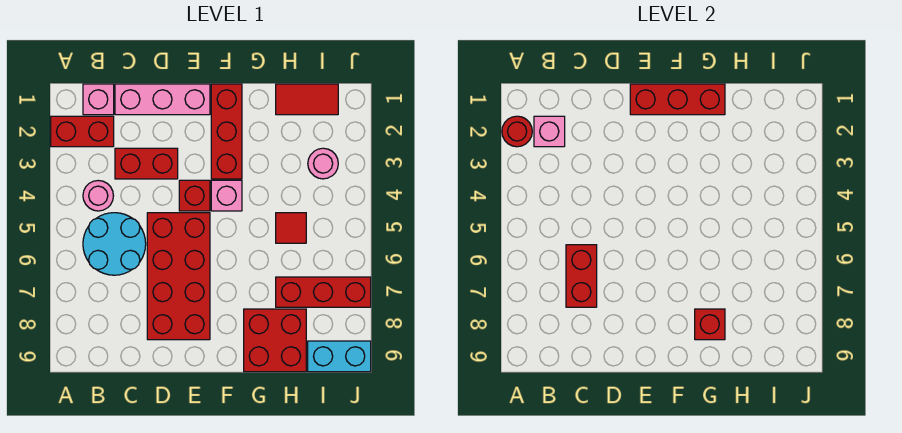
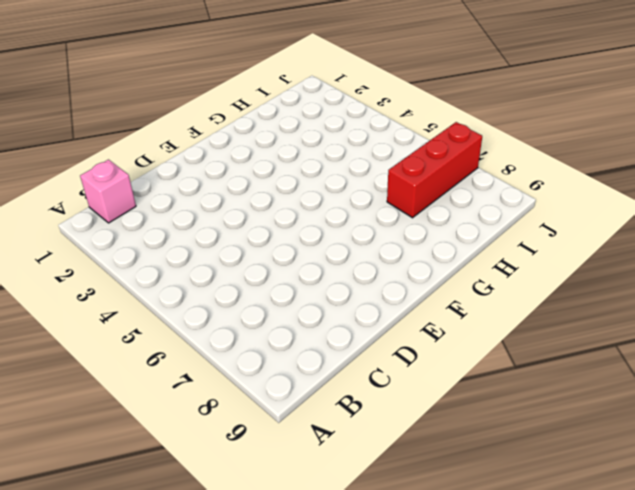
none -> red 1x2 brick [51,116,114,147]
none -> pink 1x1 round brick [83,181,113,211]
none -> cyan 2x2 round brick [83,213,146,275]

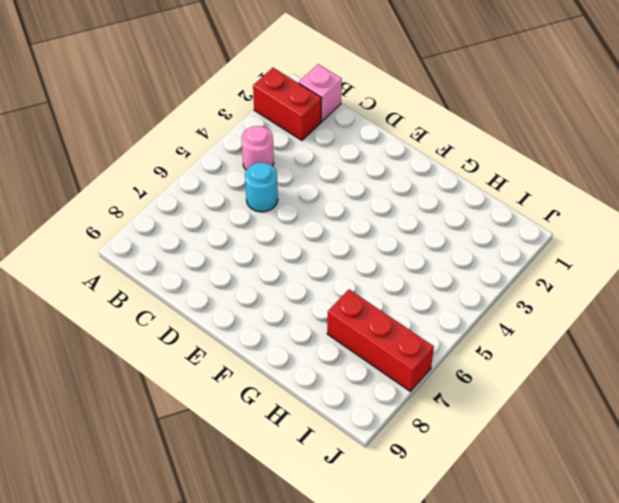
cyan 1x1 round brick [245,163,278,212] -> cyan 2x2 round brick [83,213,146,275]
none -> pink 1x3 brick [115,84,210,115]
none -> red 1x2 brick [115,148,178,179]
none -> red 2x4 brick [147,213,210,340]

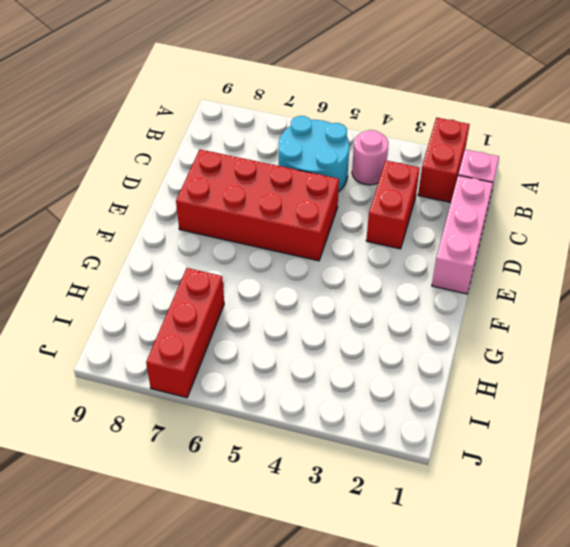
none -> red 1x1 brick [179,180,210,211]
none -> red 1x3 brick [211,84,242,179]
none -> pink 1x1 brick [211,180,242,211]

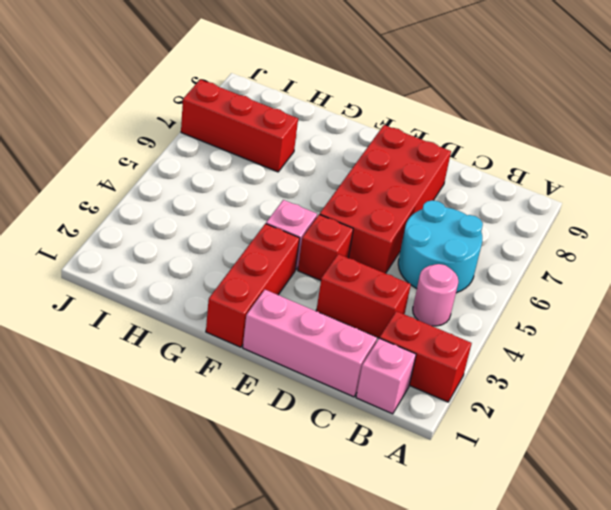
none -> red 2x2 brick [244,309,306,372]
none -> red 1x2 tile [276,84,338,115]
none -> red 1x1 tile [276,213,306,243]

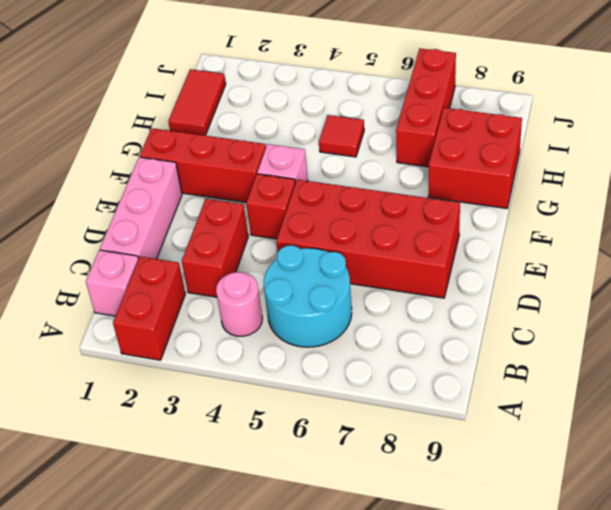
none -> pink 1x1 round brick [308,148,338,179]
none -> cyan 1x2 brick [308,341,371,372]
none -> red 1x1 round brick [502,116,532,147]

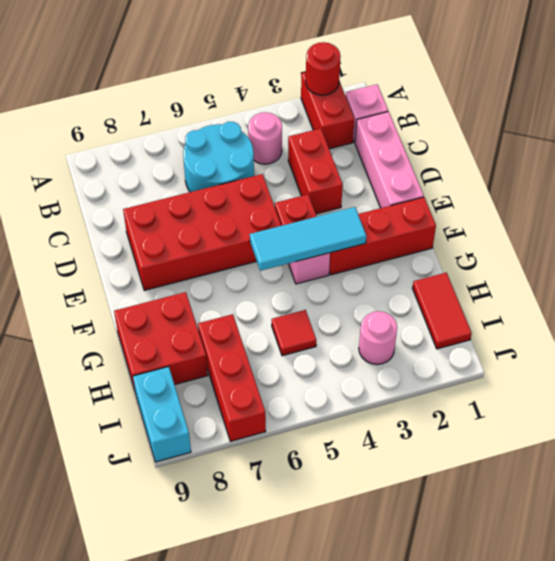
cyan 1x3 tile [250,207,366,271] -> none
none -> pink 1x1 brick [534,116,565,147]
none -> red 1x2 brick [566,245,597,307]
none -> red 1x3 brick [630,84,725,115]

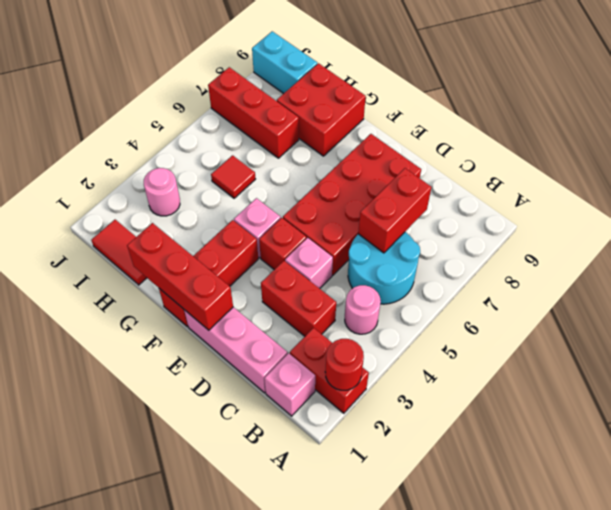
pink 1x1 brick [285,238,333,289] -> pink 1x1 brick moved to [534,116,565,147]
none -> red 1x1 brick [695,309,725,340]

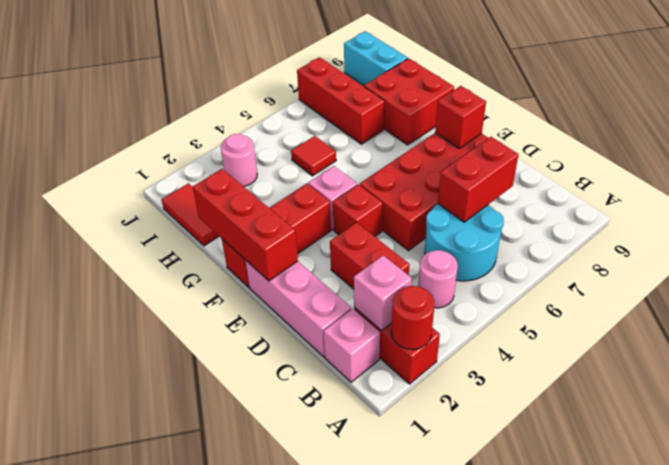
red 1x1 brick [435,86,486,149] -> red 1x1 brick moved to [695,309,725,340]

